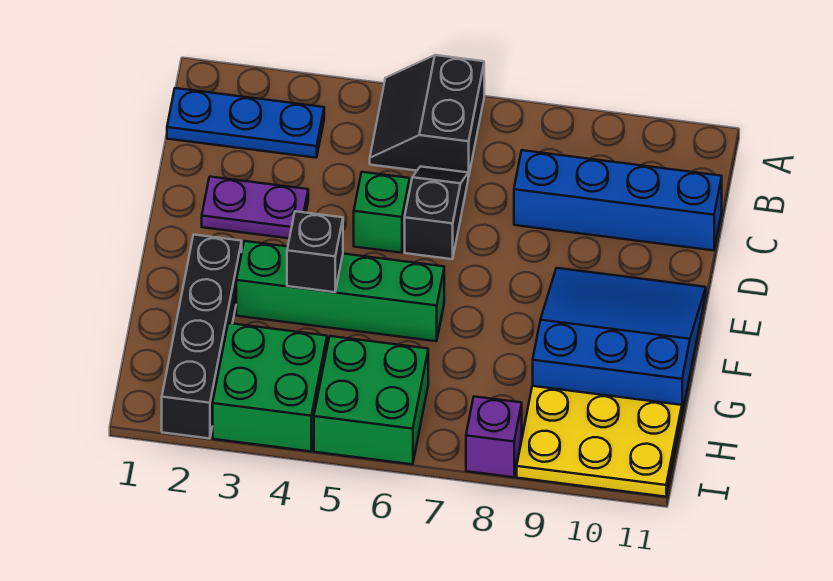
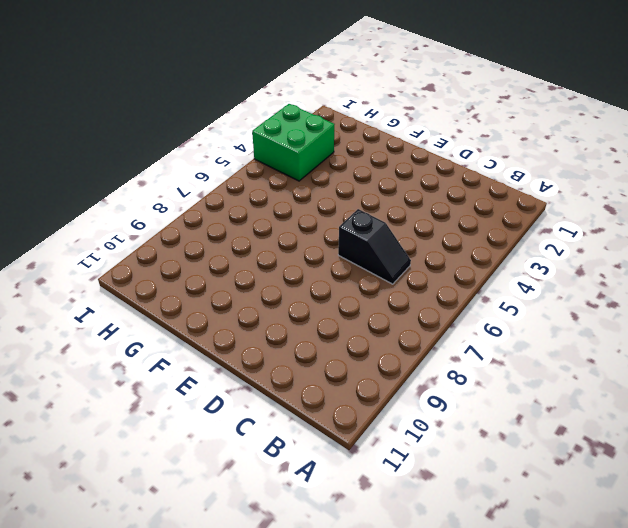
none -> black 2x2 slope [370,55,484,177]
none -> blue 1x3 plate [167,88,324,158]
none -> blue 1x4 brick [514,150,722,250]

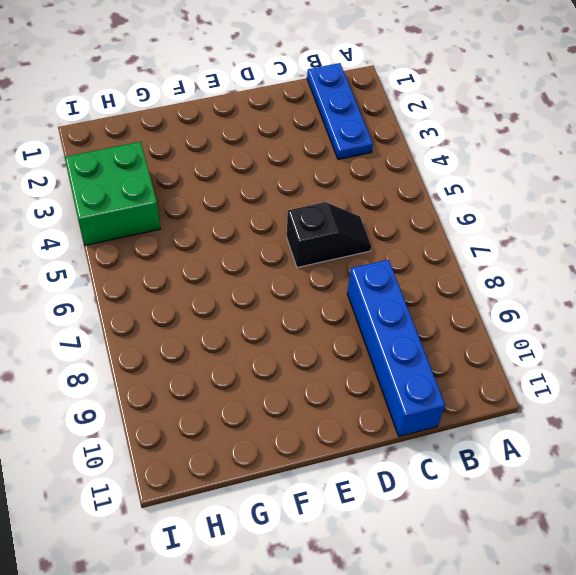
none -> black 2x2 slope [370,55,484,177]
none -> purple 1x2 plate [202,177,308,238]
none -> green 1x1 brick [354,172,410,253]

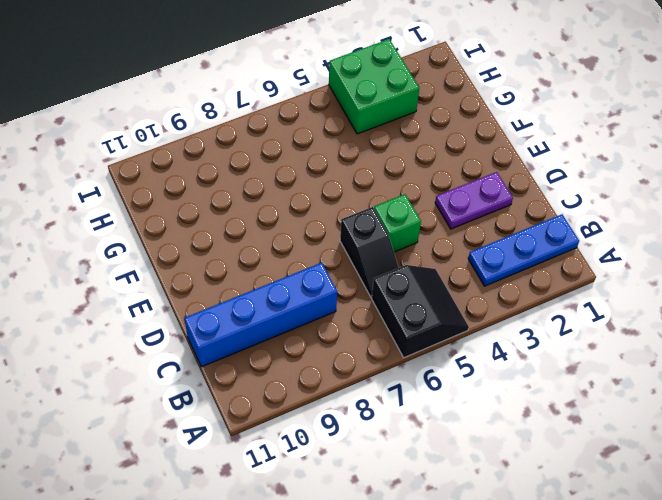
none -> blue 3x3 slope [533,268,706,413]
none -> black 1x4 brick [162,235,242,439]
none -> green 1x4 brick [236,241,444,341]

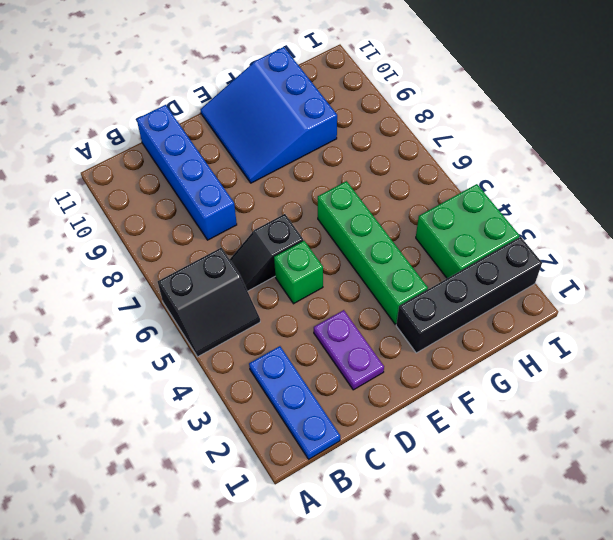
none -> green 2x2 brick [314,336,428,464]
none -> yellow 2x3 plate [517,386,682,497]
none -> purple 1x1 brick [466,397,522,477]

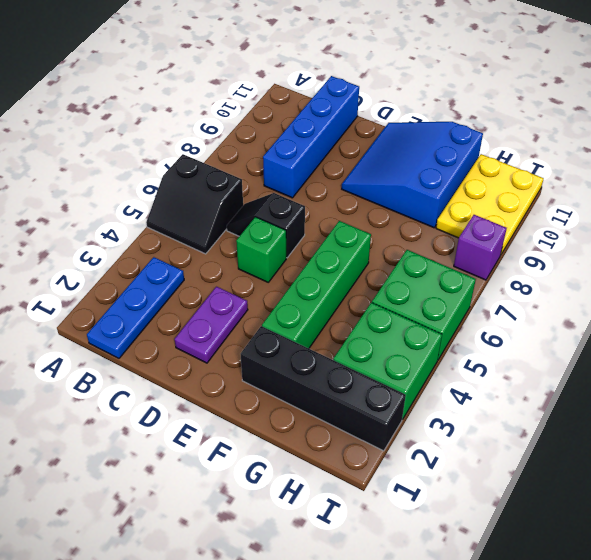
none -> black 1x1 brick [287,211,343,292]

